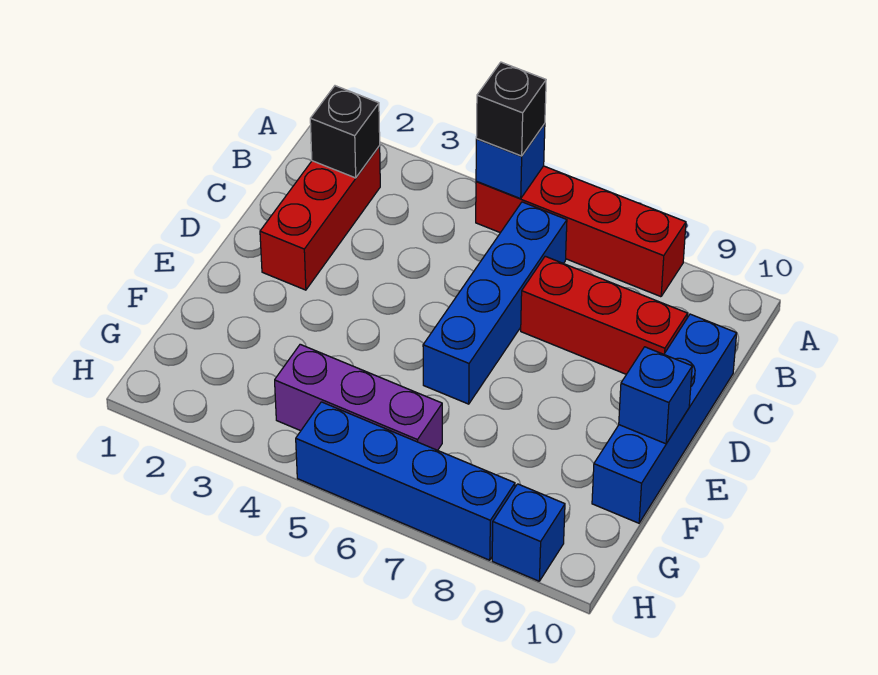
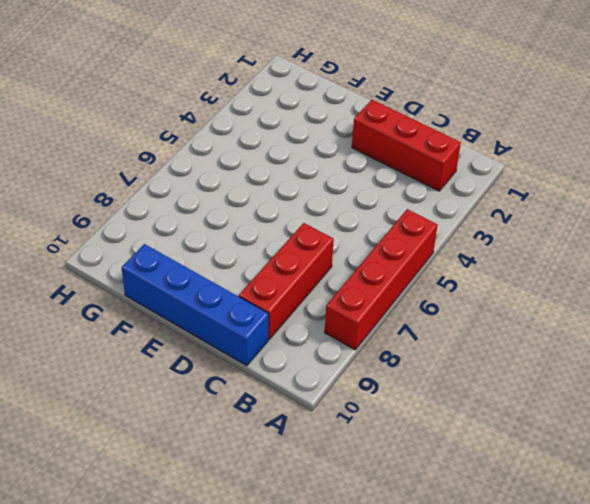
none -> blue 1x4 brick [423,202,567,404]
none -> purple 1x3 brick [275,344,442,450]
none -> blue 1x4 brick [296,402,515,560]

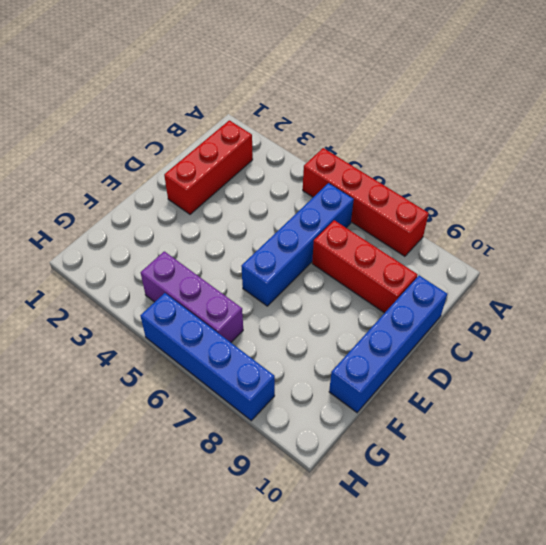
none -> blue 1x1 brick [492,484,565,581]
none -> blue 1x1 brick [476,124,545,199]
none -> black 1x1 brick [310,86,380,178]

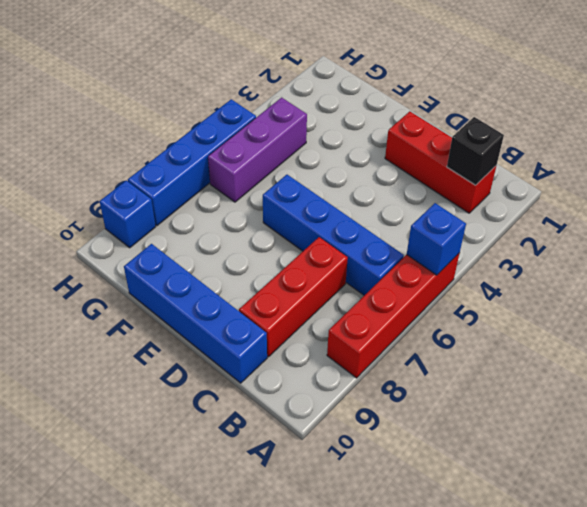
none -> blue 1x1 brick [619,347,692,444]
none -> black 1x1 brick [476,62,546,156]

